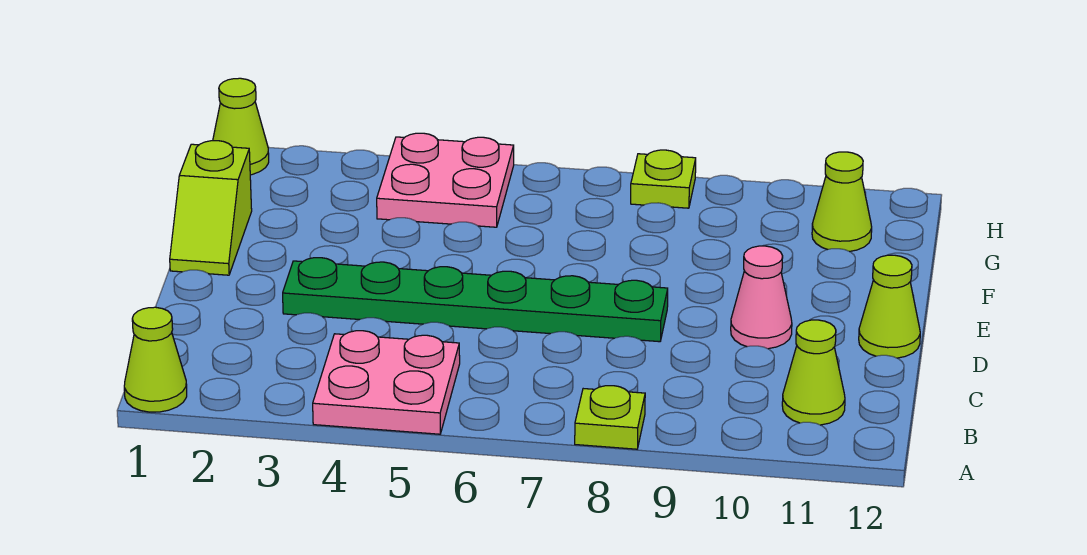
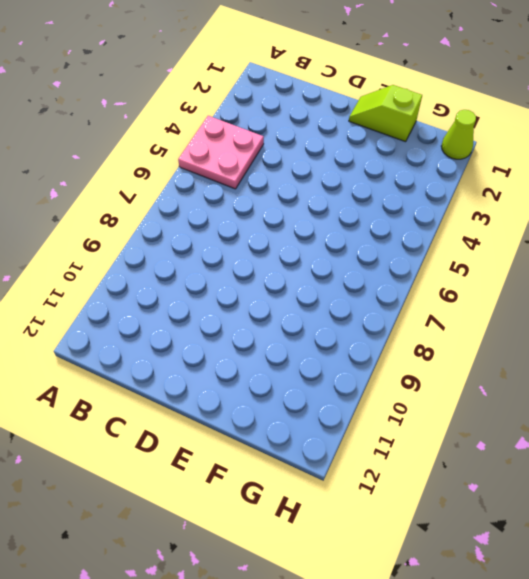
none -> lime 1x1 cone [124,307,187,412]
none -> lime 1x1 plate [575,386,645,449]
none -> lime 1x1 cone [782,320,845,425]

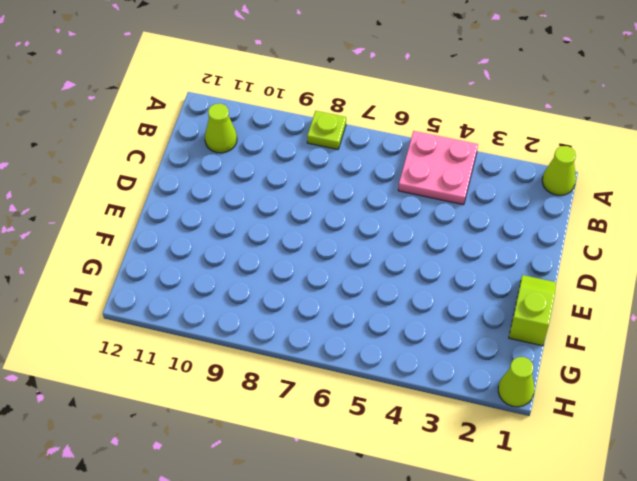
none -> green 1x6 plate [283,258,668,342]
none -> pink 1x1 cone [731,246,792,349]
none -> lime 1x1 cone [859,255,920,358]

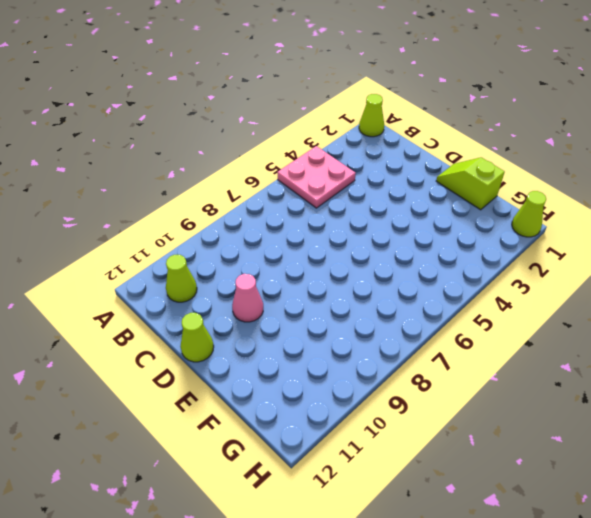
none -> lime 1x1 plate [575,386,645,449]
none -> green 1x6 plate [283,258,668,342]
none -> pink 2x2 plate [377,133,514,227]

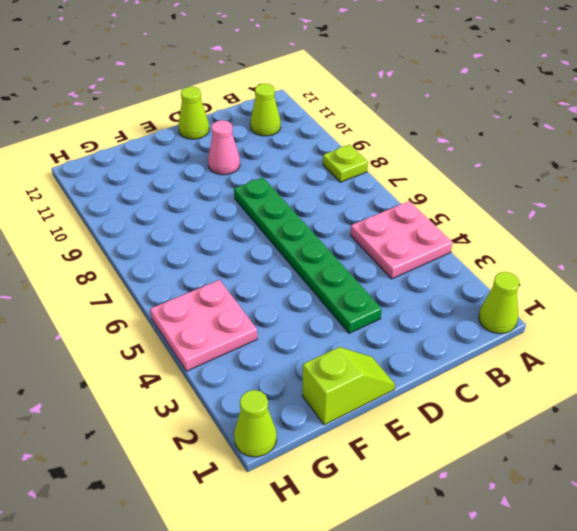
none -> lime 1x1 cone [812,152,872,252]
none -> lime 1x1 plate [631,150,696,208]

